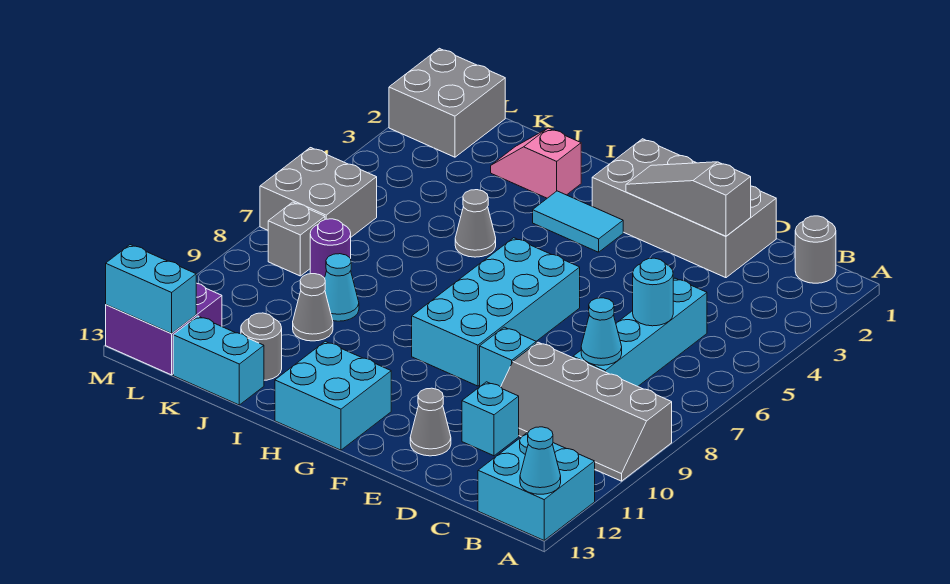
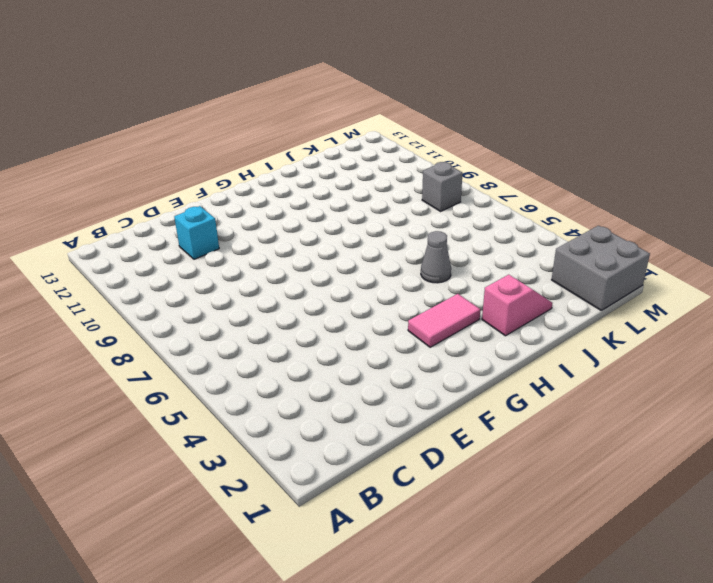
pink 1x2 tile [408,294,480,347] -> cyan 1x2 tile [533,191,623,252]
none -> grey 2x4 slope [501,342,672,481]
none -> cyan 2x2 brick [478,432,595,540]
none -> grey 1x1 round brick [795,216,836,283]

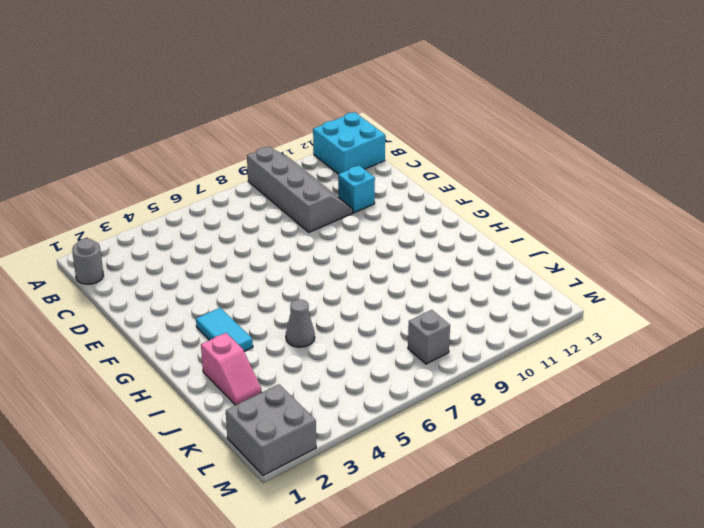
none -> cyan 1x4 brick [573,278,707,386]
none -> grey 2x4 brick [592,139,776,278]
none -> cyan 1x1 brick [480,327,536,387]

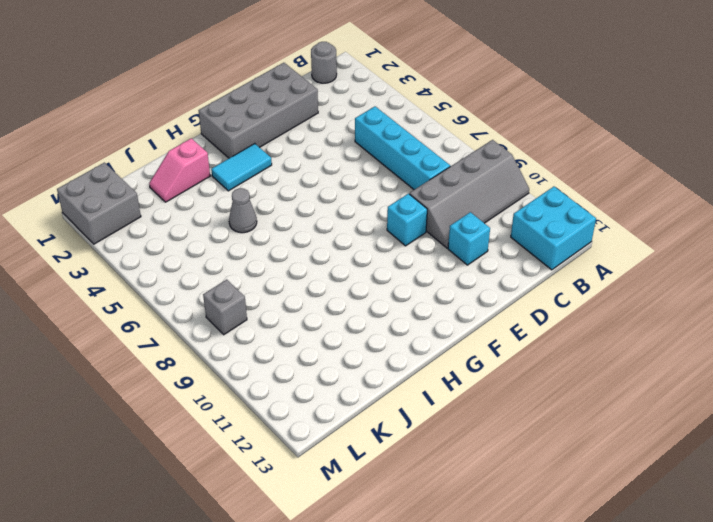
none -> grey 1x1 cone [410,388,451,456]
none -> cyan 2x4 brick [412,238,580,386]
none -> cyan 2x2 brick [275,341,391,450]

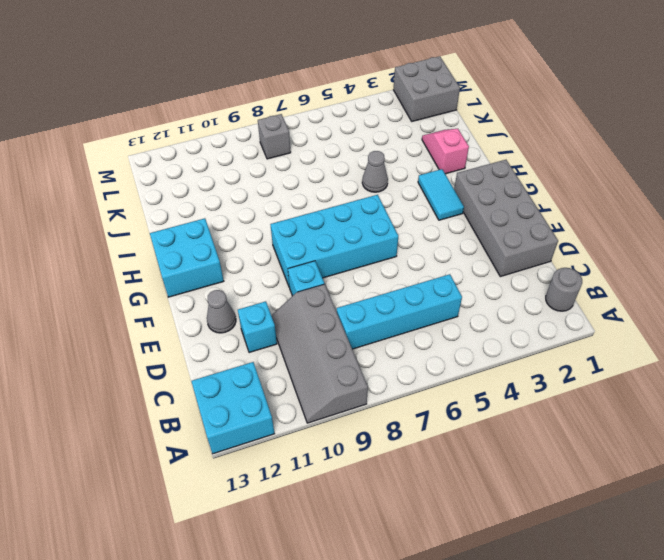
none -> cyan 1x1 cone [325,254,359,321]
none -> grey 1x1 cone [293,274,333,341]
none -> grey 1x1 round brick [241,313,282,380]

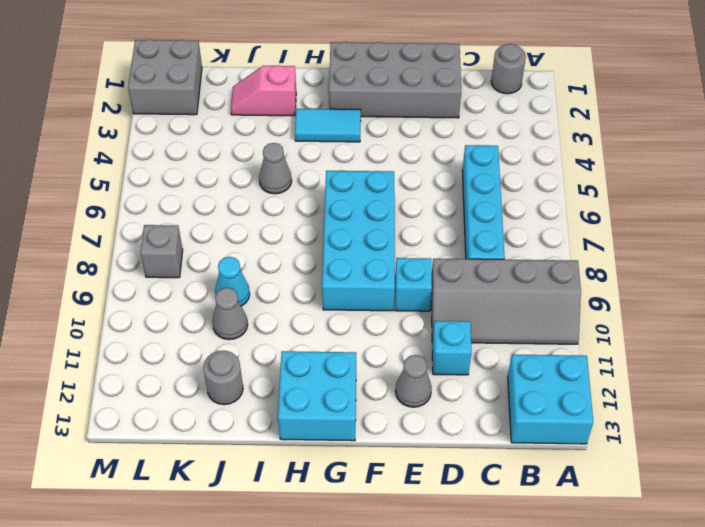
none -> cyan 1x2 brick [173,316,264,405]
none -> purple 1x1 round brick [310,219,351,278]
none -> grey 2x2 brick [260,148,377,237]

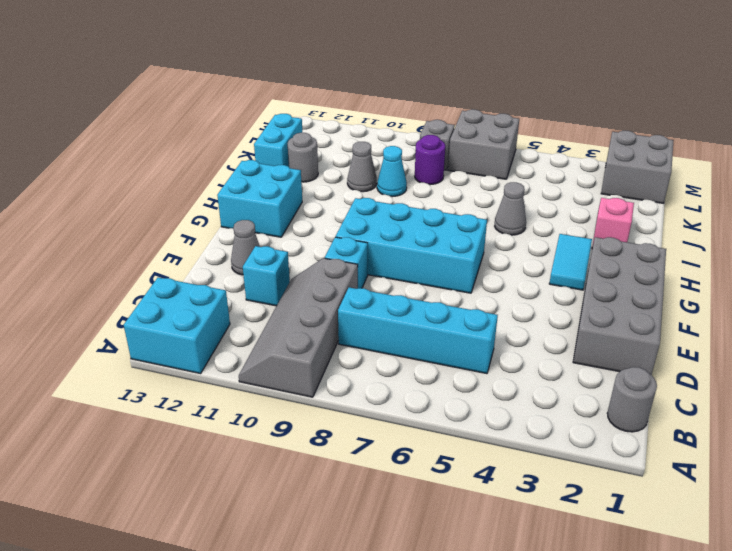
none -> purple 2x2 brick [106,283,222,375]
none -> cyan 1x1 cone [520,427,561,494]
none -> cyan 1x1 round brick [633,258,673,326]

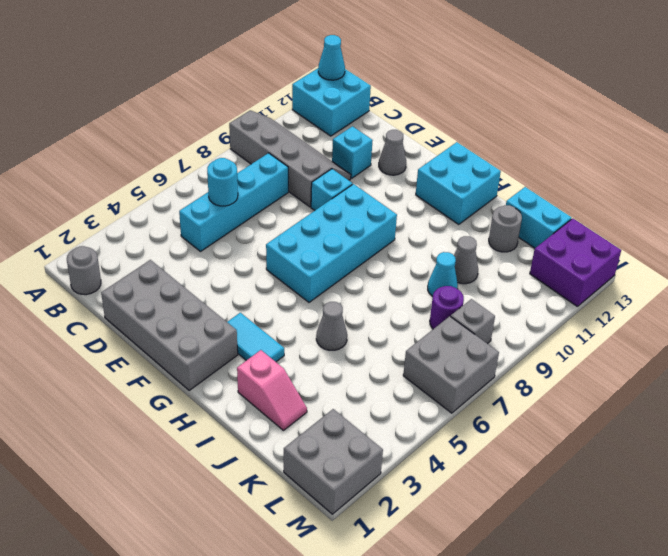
none -> cyan 1x1 cone [581,298,622,365]
none -> grey 1x3 slope [626,162,751,236]
none -> cyan 1x2 brick [106,245,196,333]

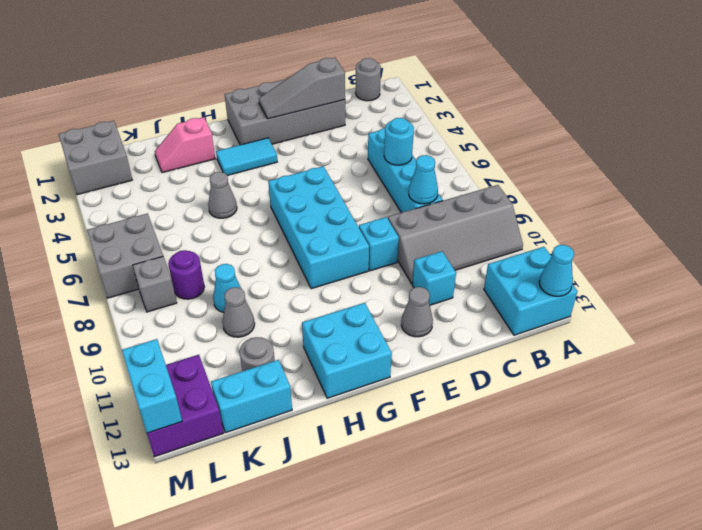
cyan 1x2 brick [122,339,182,433] -> cyan 1x2 brick turned to [106,245,196,333]

